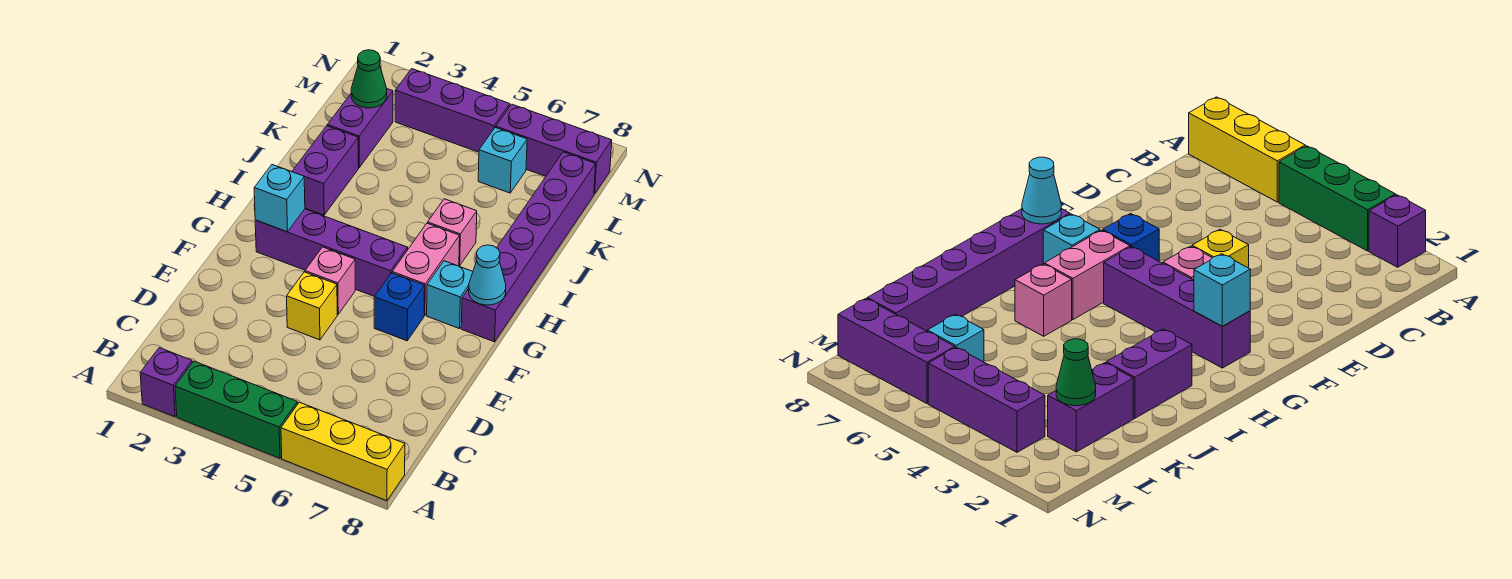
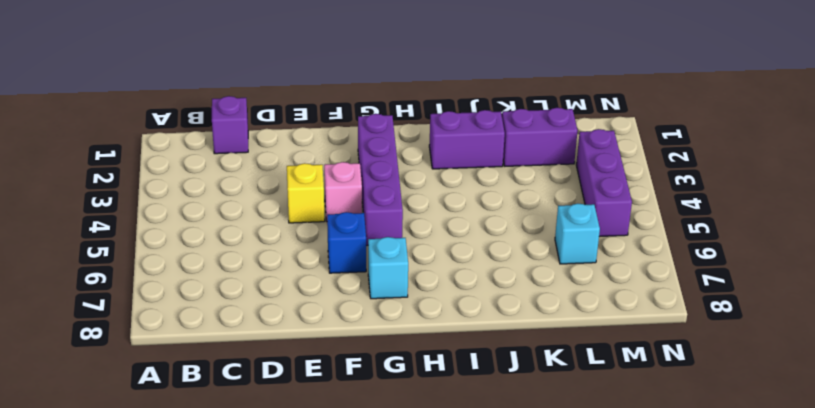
purple 1x1 brick [212,96,248,154] -> purple 1x1 brick moved to [140,348,192,417]
none -> green 1x3 brick [175,361,298,458]
none -> yellow 1x3 brick [281,402,405,501]
none -> pink 1x2 brick [392,223,460,315]

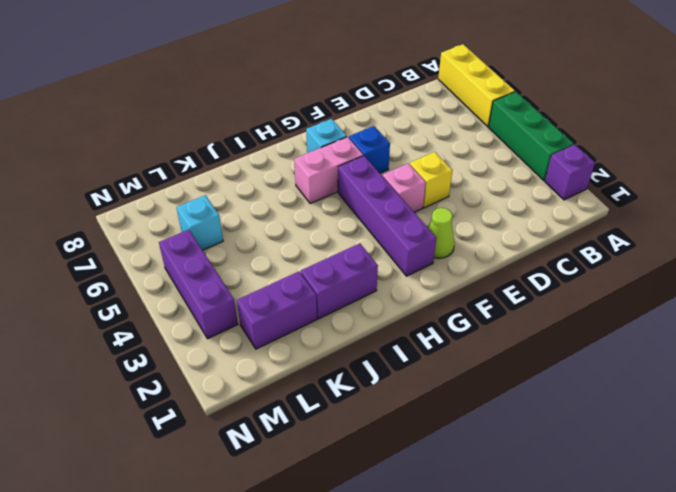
lime 1x1 cone [428,208,455,258] -> none
none -> purple 1x6 brick [461,152,596,342]
none -> pink 1x1 brick [428,199,477,266]
none -> purple 1x3 brick [496,104,612,194]

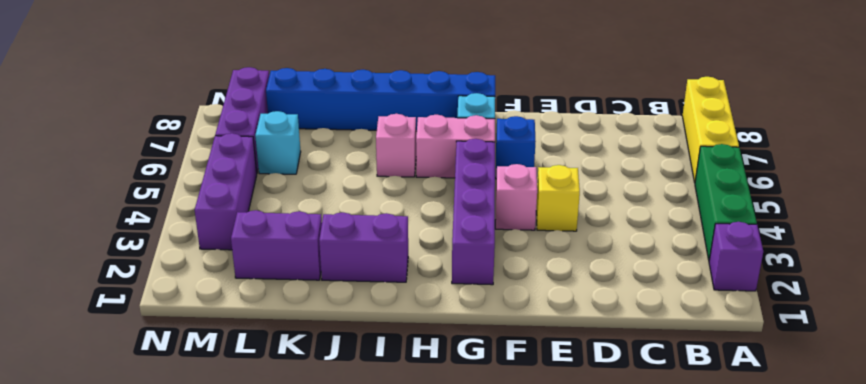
blue 1x6 brick [266,68,495,131] -> purple 1x6 brick [461,152,596,342]
none -> cyan 1x1 brick [254,165,305,232]
none -> cyan 1x1 cone [469,245,506,305]
none -> green 1x1 cone [351,50,387,108]

